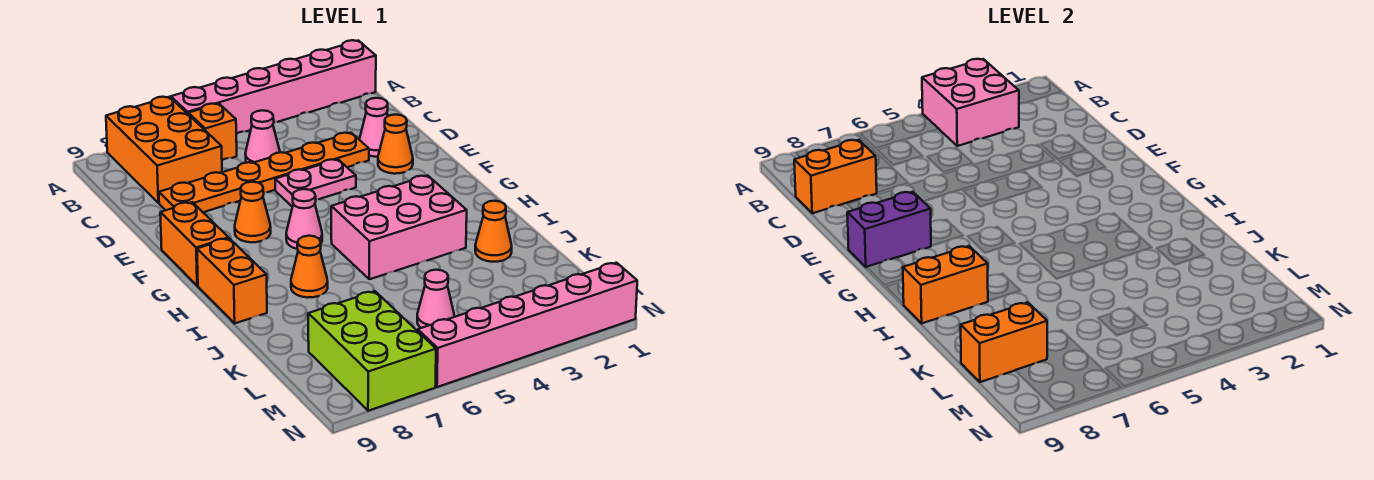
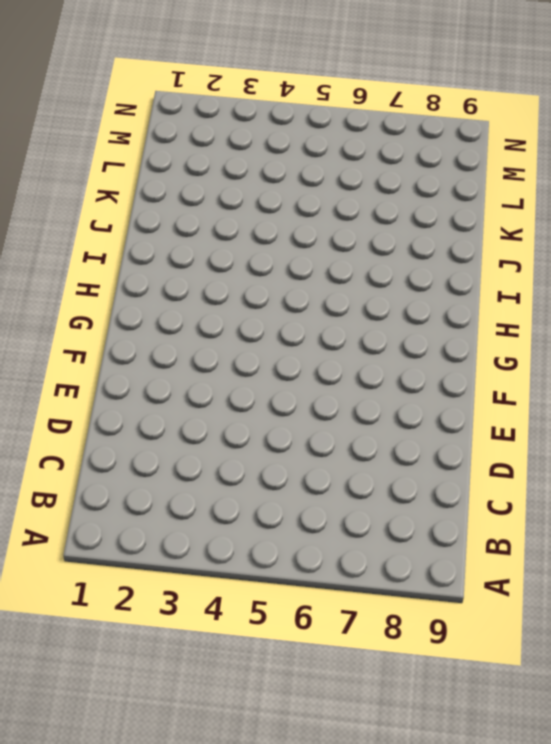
none -> pink 1x6 brick [171,40,376,134]
none -> orange 2x3 brick [106,97,222,203]
none -> orange 1x1 brick [188,104,237,160]

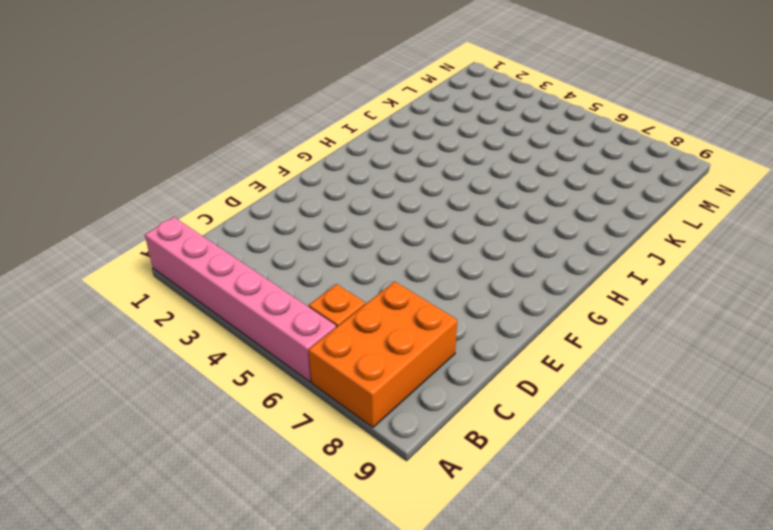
none -> pink 1x1 cone [245,110,280,163]
none -> pink 1x1 cone [359,98,388,157]
none -> orange 1x6 plate [159,133,369,212]

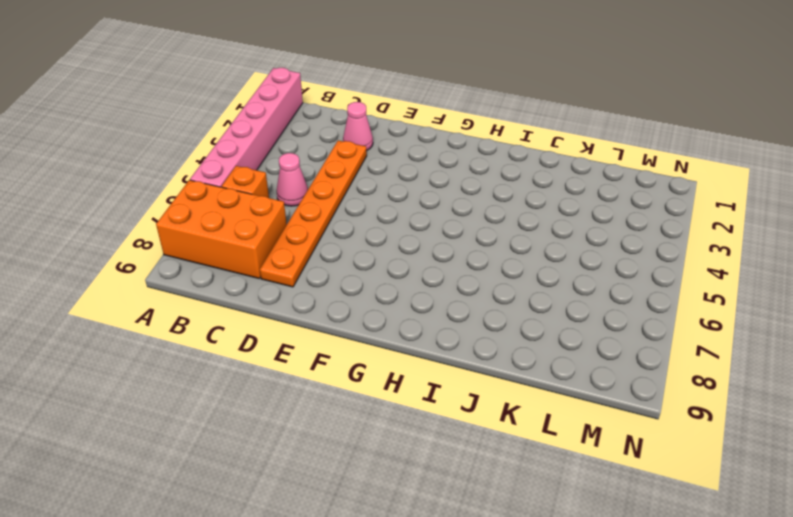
none -> orange 1x1 cone [378,114,413,174]
none -> pink 1x2 plate [275,159,356,207]
none -> orange 1x1 cone [235,182,271,242]

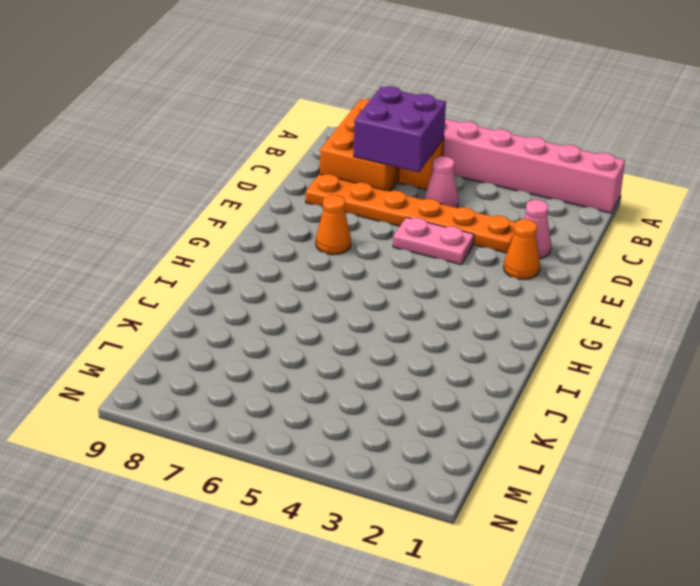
purple 2x2 brick [354,86,446,172] -> none
none -> orange 1x2 brick [160,202,229,286]
none -> pink 1x1 cone [286,189,322,249]
none -> pink 2x3 brick [331,175,467,279]

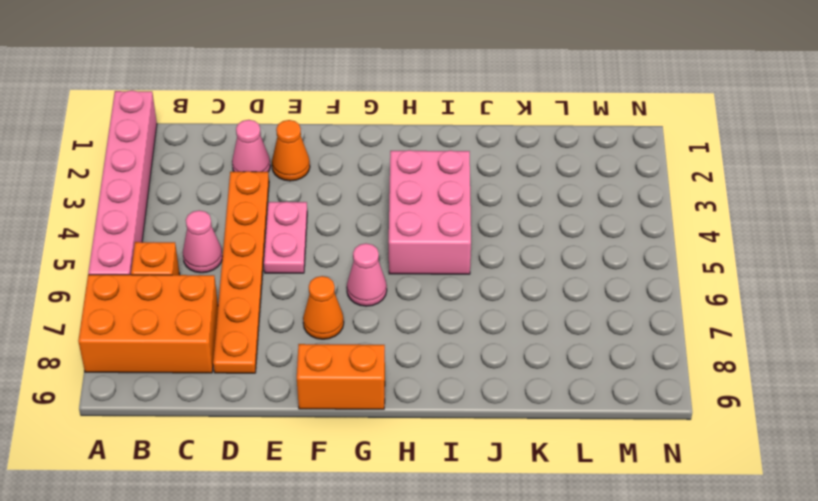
none -> orange 1x2 brick [197,238,267,323]
none -> orange 1x1 cone [291,236,328,298]
none -> orange 1x1 cone [475,201,512,262]

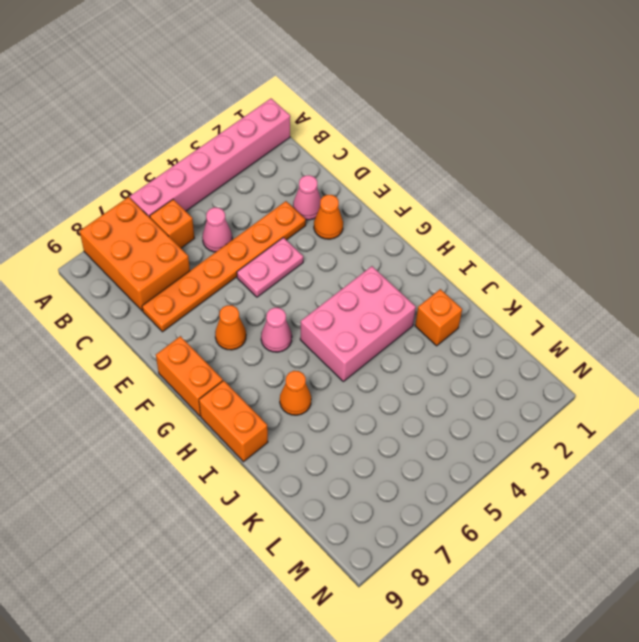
orange 1x1 brick [415,289,462,346] -> orange 1x1 cone [475,201,512,262]
none -> pink 1x1 cone [417,270,454,328]
none -> lime 2x3 brick [308,291,436,411]
none -> pink 1x6 brick [418,263,637,387]

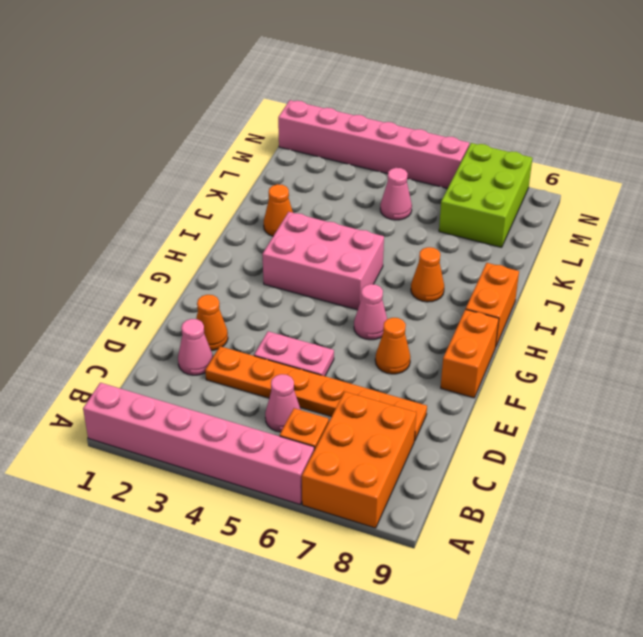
none -> pink 2x2 brick [922,59,1019,146]
none -> orange 1x2 brick [794,140,877,213]
none -> purple 1x2 brick [847,192,931,267]

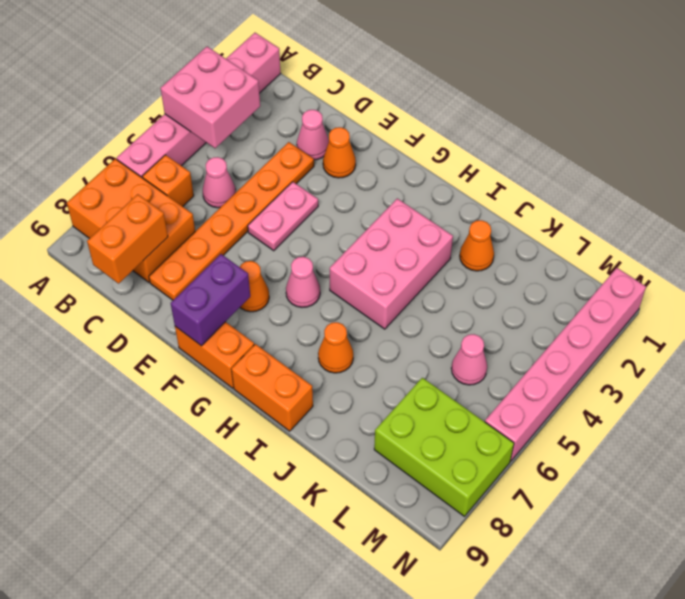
none -> orange 1x2 brick [903,246,988,323]
none -> orange 1x2 brick [961,302,1047,382]

